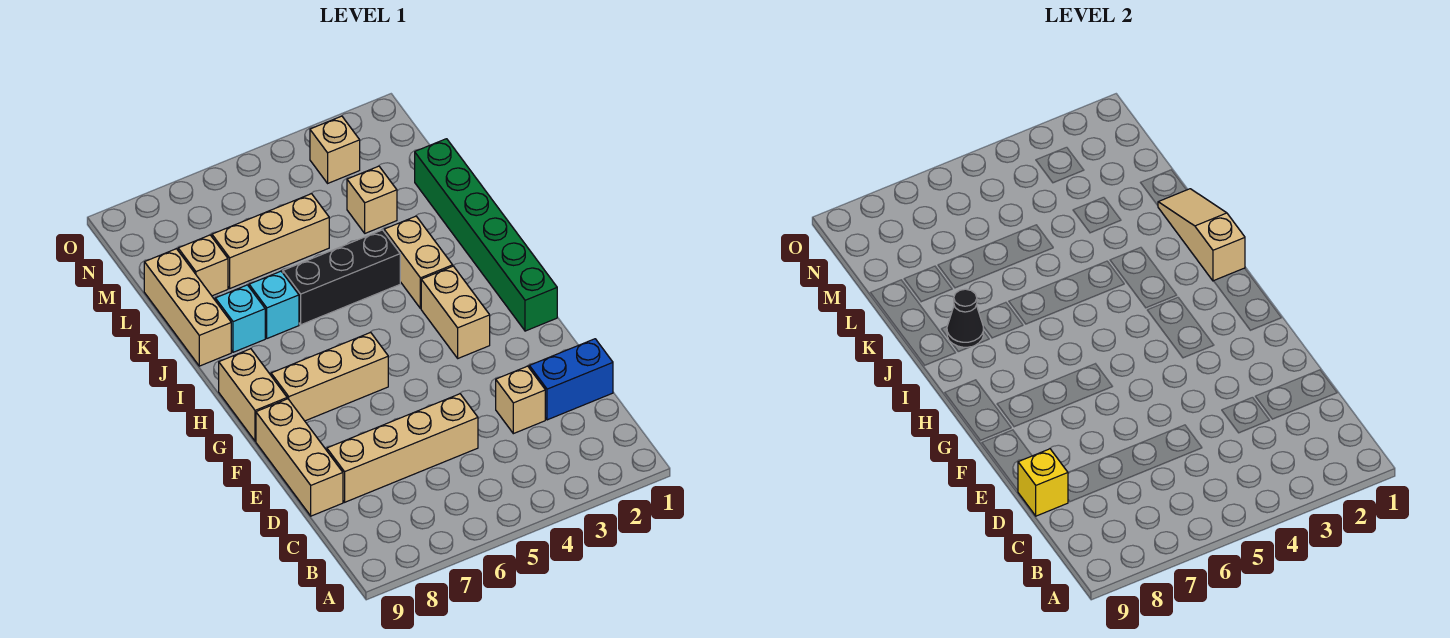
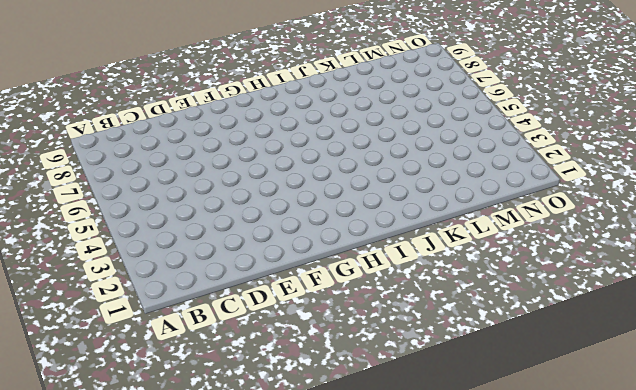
none -> blue 1x2 brick [529,339,613,420]
none -> tan 1x1 brick [496,366,545,434]
none -> tan 1x4 brick [327,394,478,502]

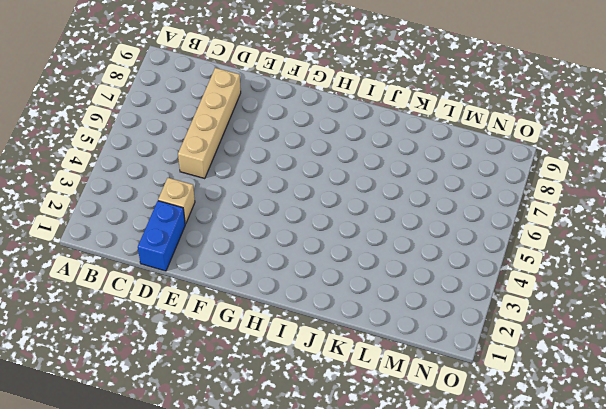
none -> tan 1x3 brick [256,399,343,516]
none -> green 1x6 brick [415,139,557,331]
none -> tan 1x2 brick [421,266,490,358]

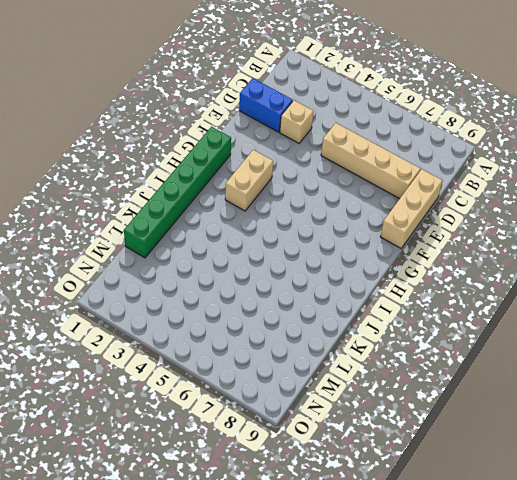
none -> tan 1x3 brick [271,332,388,421]
none -> tan 1x2 brick [219,349,287,441]
none -> tan 1x2 brick [384,216,453,309]

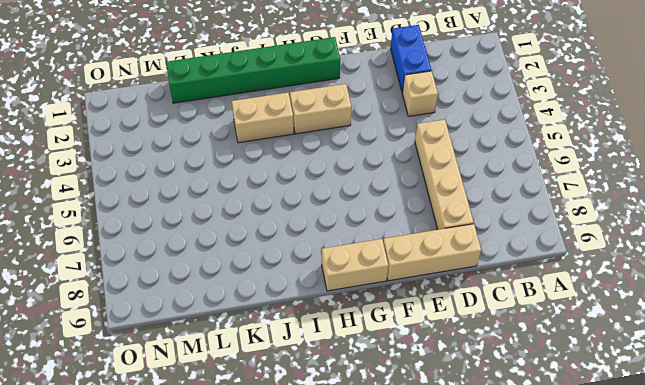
none -> tan 1x3 brick [271,332,388,421]
none -> black 1x3 brick [283,230,400,325]
none -> cyan 1x1 brick [249,271,299,338]

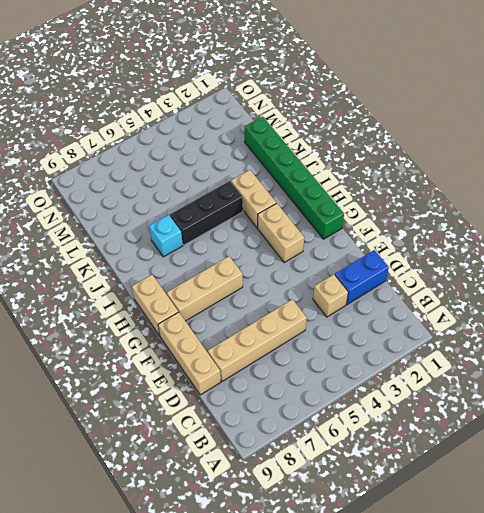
none -> cyan 1x1 brick [215,285,265,352]
none -> tan 1x3 brick [144,249,231,366]
none -> tan 1x1 brick [347,166,397,233]

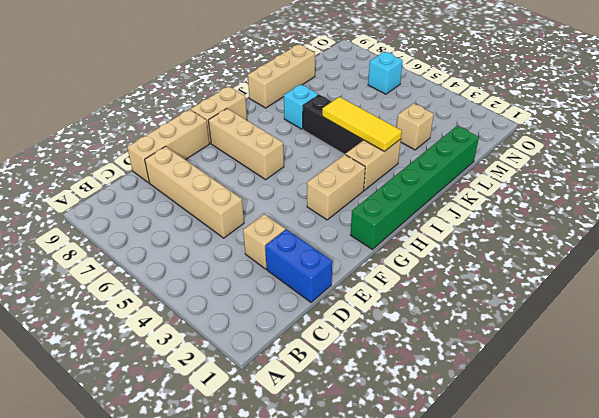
yellow 1x3 tile [322,97,402,152] -> none
cyan 1x1 brick [368,52,403,94] -> cyan 1x1 brick moved to [215,285,265,352]
none -> tan 1x3 brick [212,194,329,288]
none -> tan 1x1 brick [178,235,228,296]
none -> tan 1x1 brick [310,116,360,183]

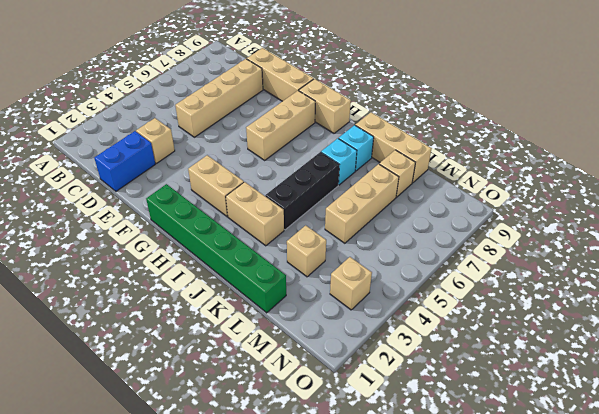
none -> yellow 1x1 brick [1018,449,1068,516]
none -> tan 1x3 slope [1158,189,1245,281]
none -> black 1x1 cone [947,289,983,347]

